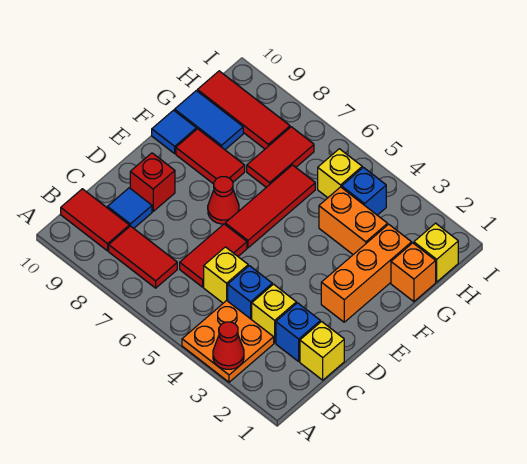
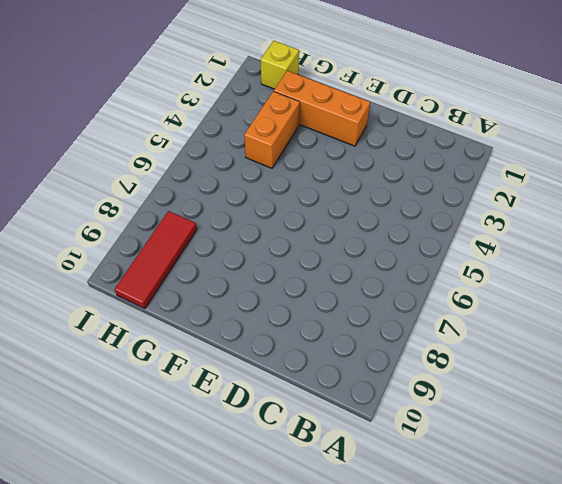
none -> orange 2x2 plate [182,301,274,382]
none -> red 1x2 tile [109,226,177,288]
none -> red 1x2 tile [61,189,129,251]

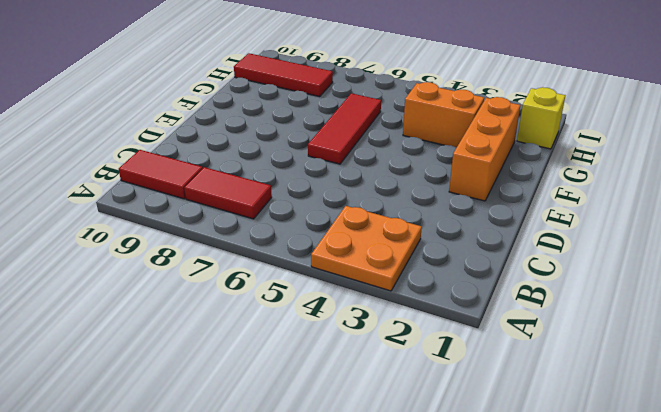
none -> yellow 1x1 brick [300,322,344,380]
none -> blue 1x1 brick [276,303,320,361]
none -> yellow 1x1 brick [252,284,296,343]

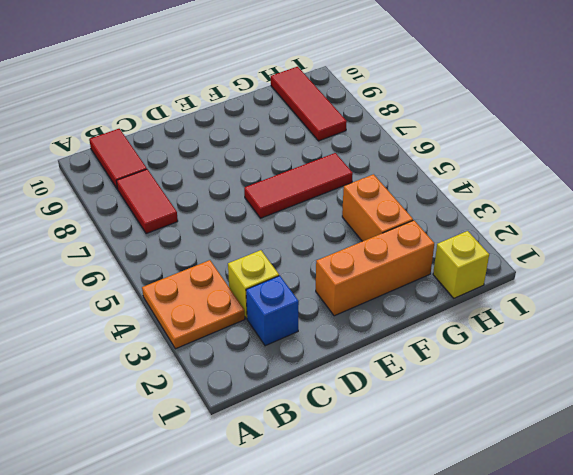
none -> yellow 1x1 brick [300,322,344,380]
none -> blue 1x1 brick [228,266,272,320]
none -> yellow 1x1 brick [204,247,248,303]

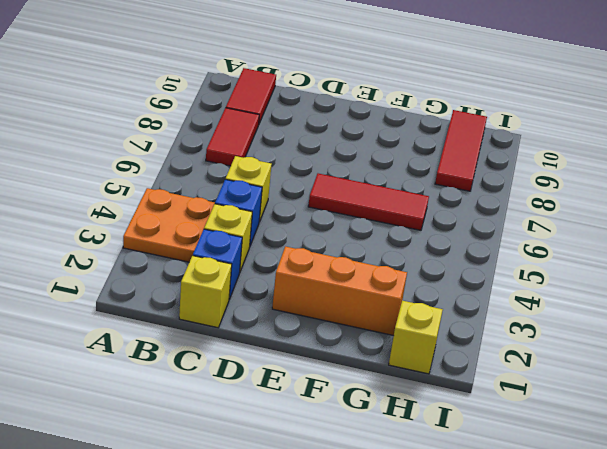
none -> red 1x2 tile [180,224,247,287]
none -> blue 1x1 tile [107,188,152,228]
none -> red 1x1 brick [130,153,175,211]

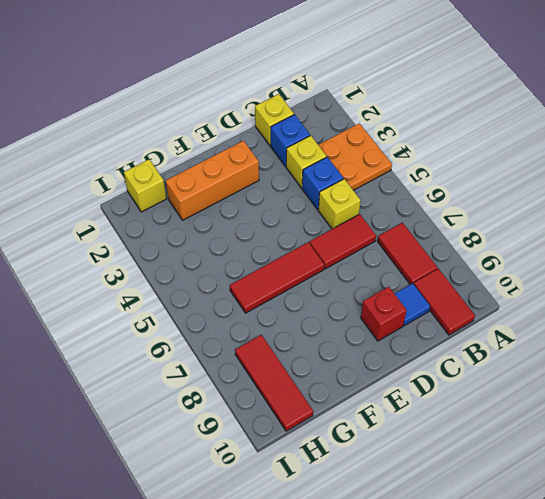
none -> red 1x1 cone [208,177,239,224]
none -> red 1x2 tile [176,129,245,184]
none -> blue 1x1 tile [152,110,196,153]

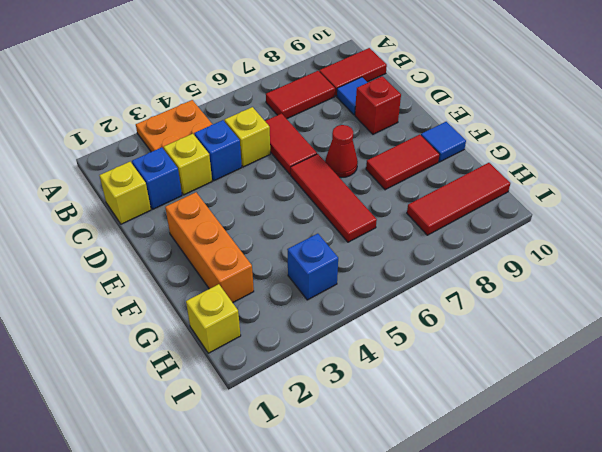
none -> orange 1x1 brick [391,243,436,302]
none -> orange 1x2 brick [319,187,388,254]
none -> red 1x2 tile [247,127,314,187]

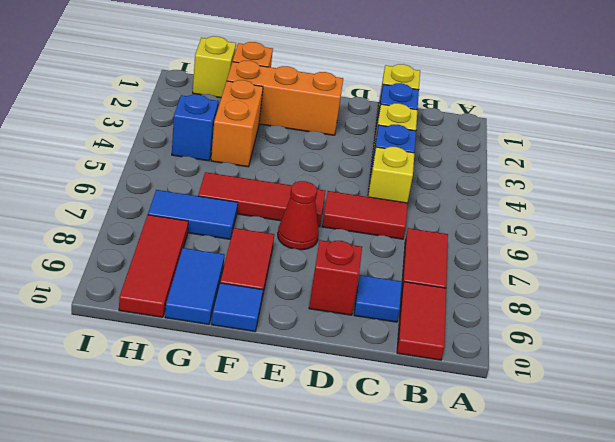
blue 1x2 tile [148,190,238,239] -> red 1x2 tile [247,127,314,187]
none -> orange 2x2 plate [182,301,274,382]
none -> yellow 1x1 brick [318,149,362,198]
none -> red 1x1 cone [213,322,244,369]

